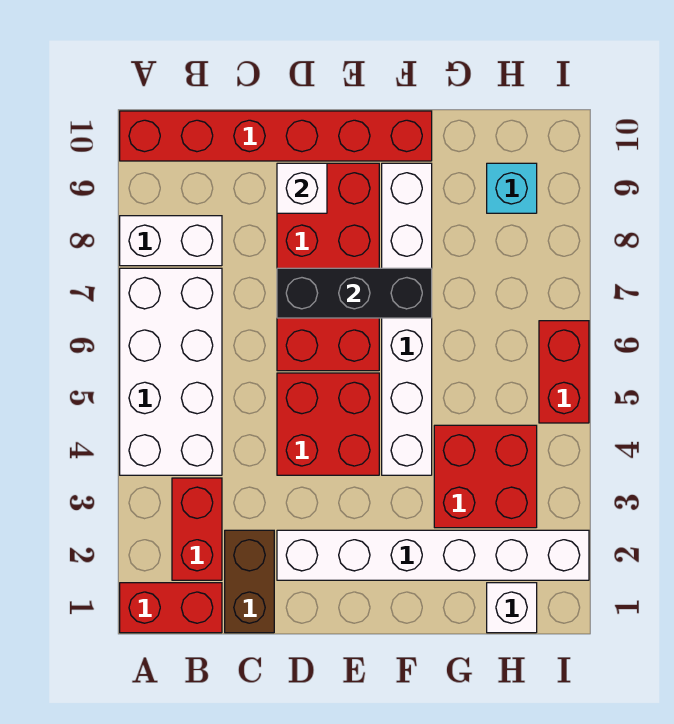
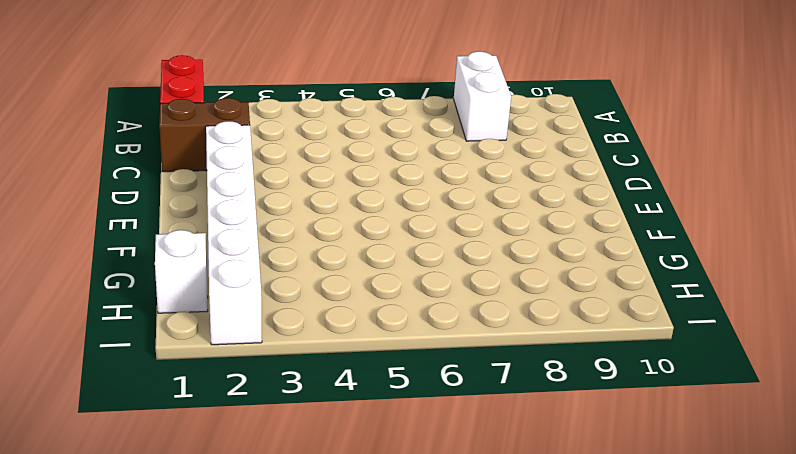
none -> white 2x4 brick [120,268,222,475]
none -> red 1x6 brick [120,111,432,161]
none -> red 1x2 brick [172,478,222,580]

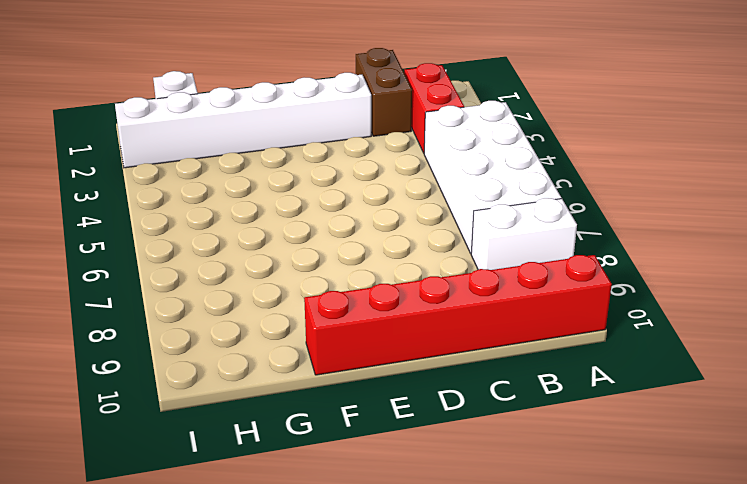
none -> red 1x2 brick [120,583,222,633]
none -> red 2x2 brick [277,373,379,475]
none -> red 2x4 brick [277,163,379,371]

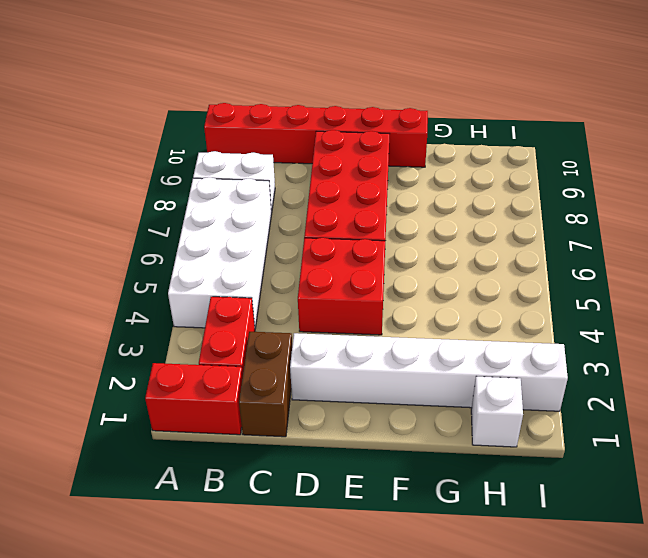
none -> white 1x6 brick [382,163,432,475]
none -> red 2x2 brick [434,425,537,528]
none -> cyan 1x1 brick [487,163,537,213]

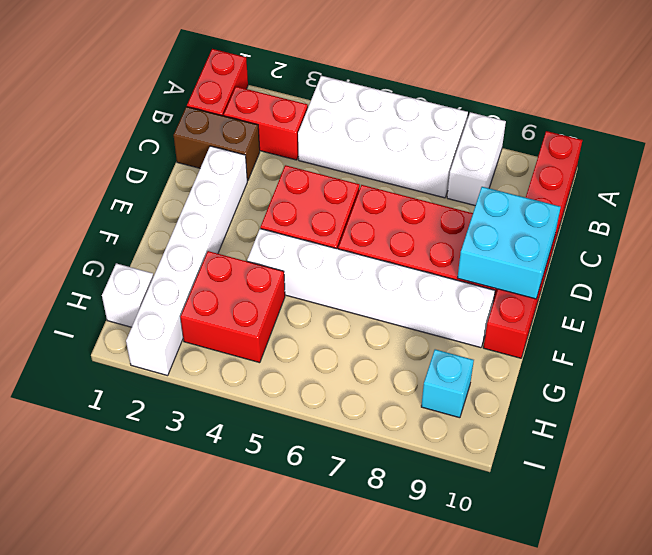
cyan 2x2 brick [457,187,561,299] -> white 1x1 brick [277,163,327,213]
none -> red 1x2 brick [539,321,589,423]
none -> black 1x3 brick [277,268,432,318]

